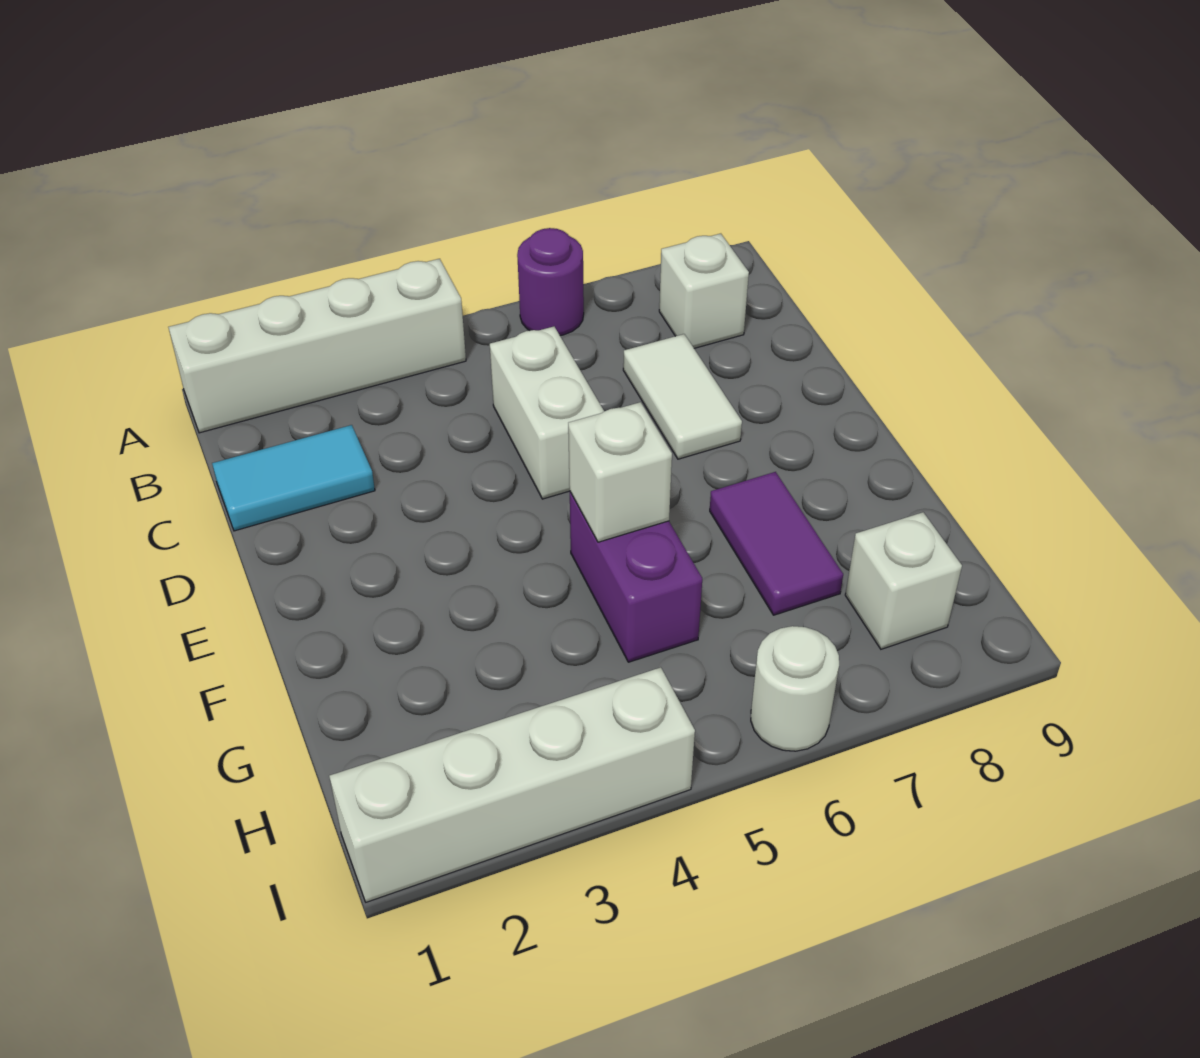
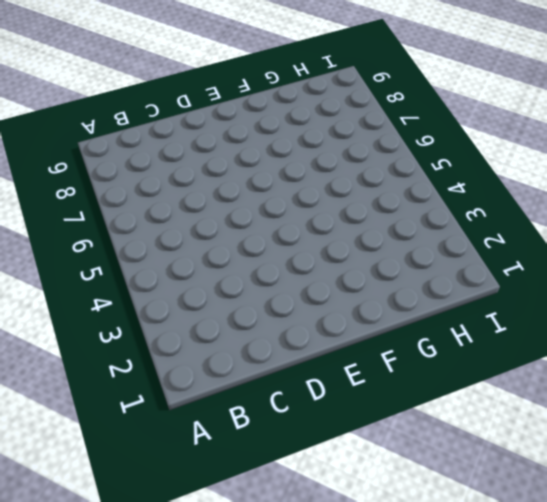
none -> white 1x4 brick [168,259,466,433]
none -> purple 1x1 round brick [517,228,584,336]
none -> white 1x1 brick [659,234,749,348]

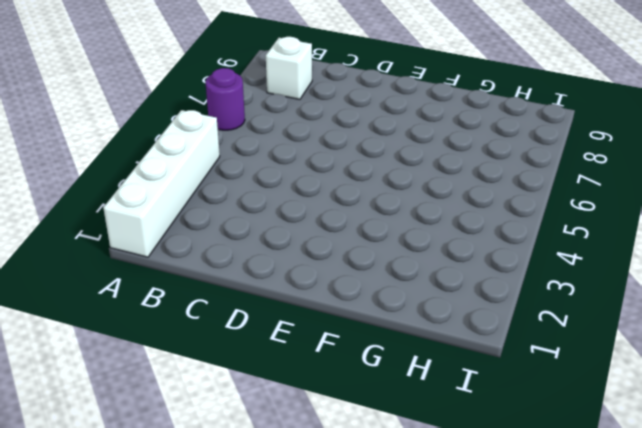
none -> cyan 1x2 tile [212,425,375,531]
none -> white 1x2 brick [490,327,604,499]
none -> white 1x2 tile [623,334,742,459]

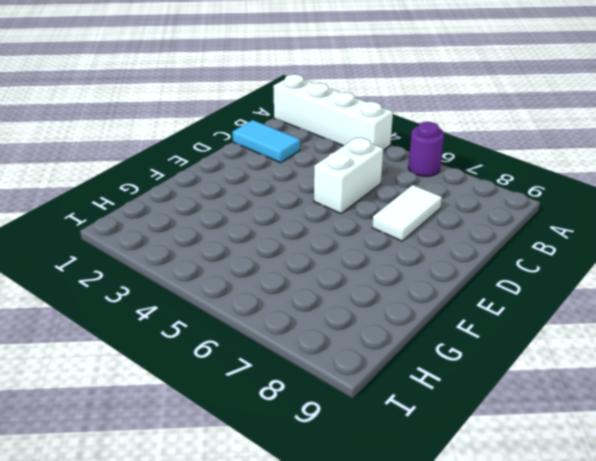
none -> white 1x1 brick [659,234,749,348]
none -> purple 1x2 brick [570,492,702,662]
none -> purple 1x2 tile [710,472,843,615]

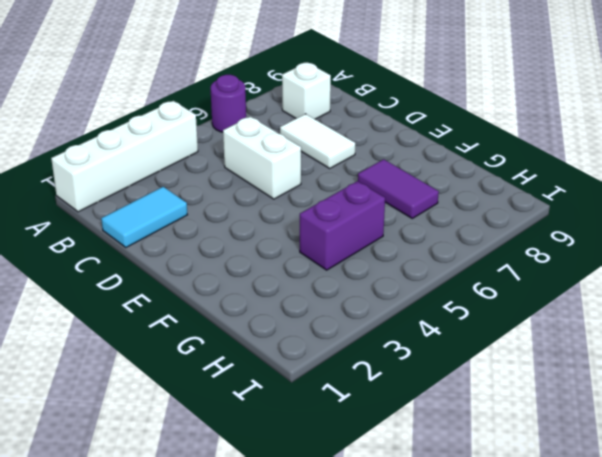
purple 1x2 brick [300,181,385,270] -> purple 1x2 brick turned to [570,492,702,662]
none -> white 1x1 brick [845,512,962,649]
none -> white 1x4 brick [329,667,695,902]
none -> white 1x1 round brick [751,626,839,751]

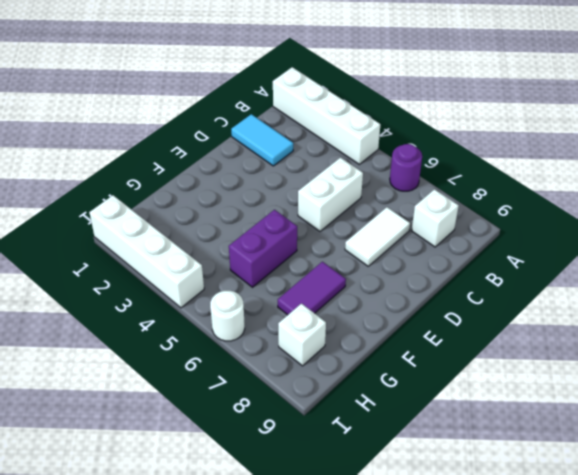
none -> white 1x1 brick [568,402,672,542]

